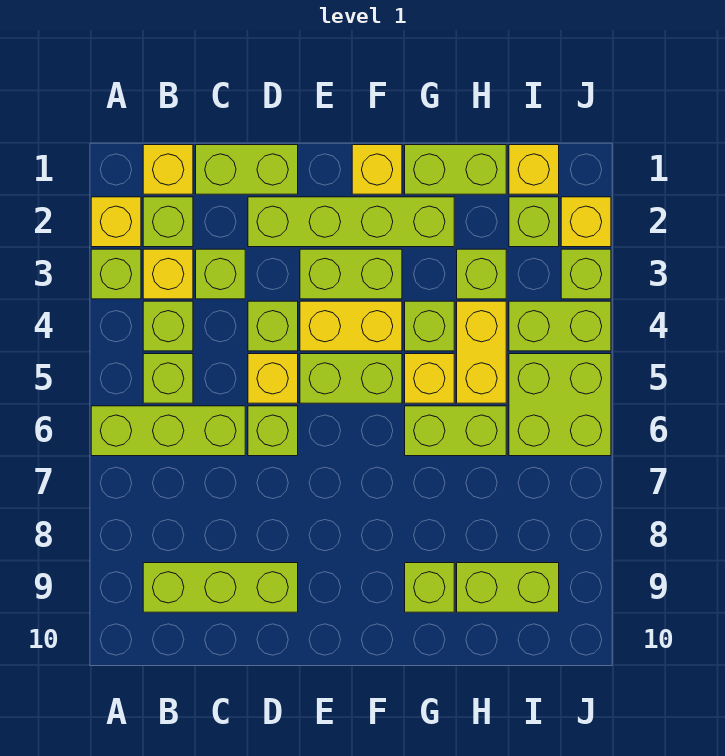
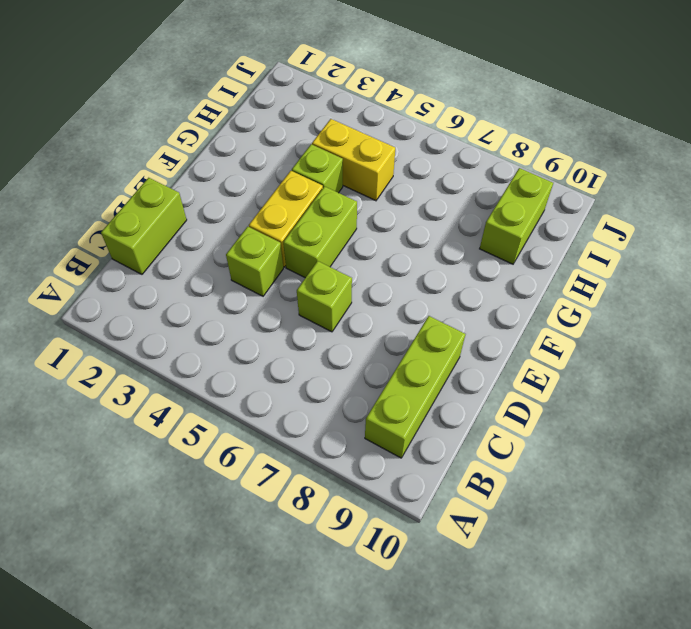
none -> yellow 1x1 brick [91,197,141,247]
none -> lime 1x1 brick [91,249,141,299]
none -> lime 1x3 brick [91,406,245,456]
none -> yellow 1x1 brick [143,145,193,194]

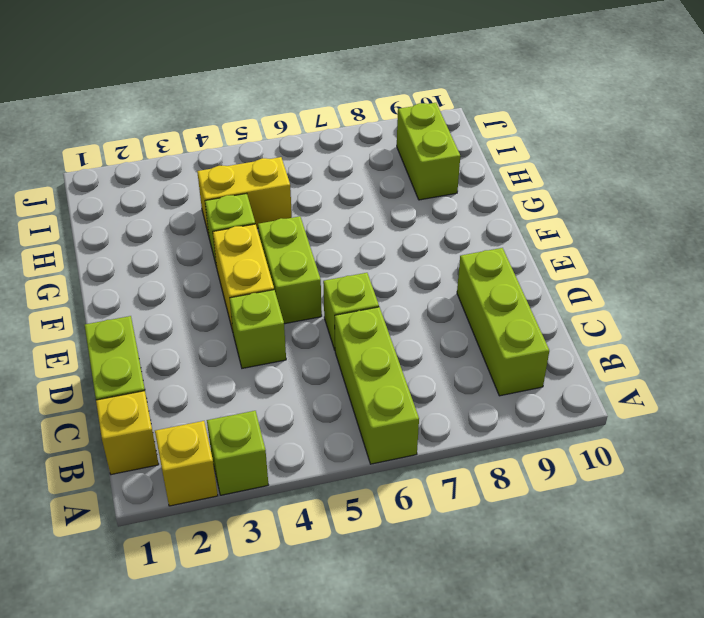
none -> lime 1x1 brick [143,197,193,247]
none -> yellow 1x1 brick [143,249,193,299]
none -> lime 1x1 brick [143,301,193,351]
none -> lime 1x1 brick [143,354,193,403]

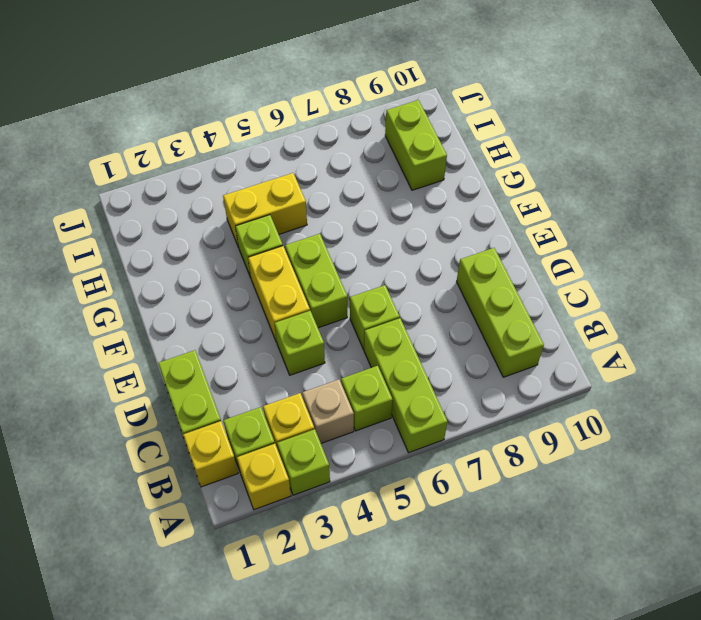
tan 1x1 brick [302,379,354,443] -> lime 1x1 brick [143,301,193,351]
none -> lime 1x1 brick [196,249,245,299]
none -> lime 1x4 brick [248,197,454,247]
none -> yellow 1x1 brick [248,354,298,403]
none -> lime 1x2 brick [300,249,402,299]

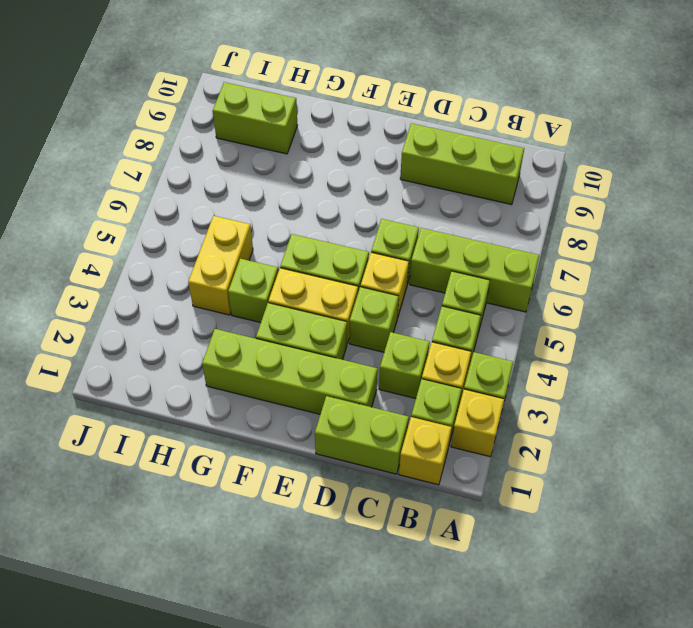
none -> yellow 1x1 brick [352,145,402,194]
none -> lime 1x2 brick [405,145,506,194]
none -> yellow 1x1 brick [405,354,454,403]
none -> lime 1x2 brick [405,406,506,456]

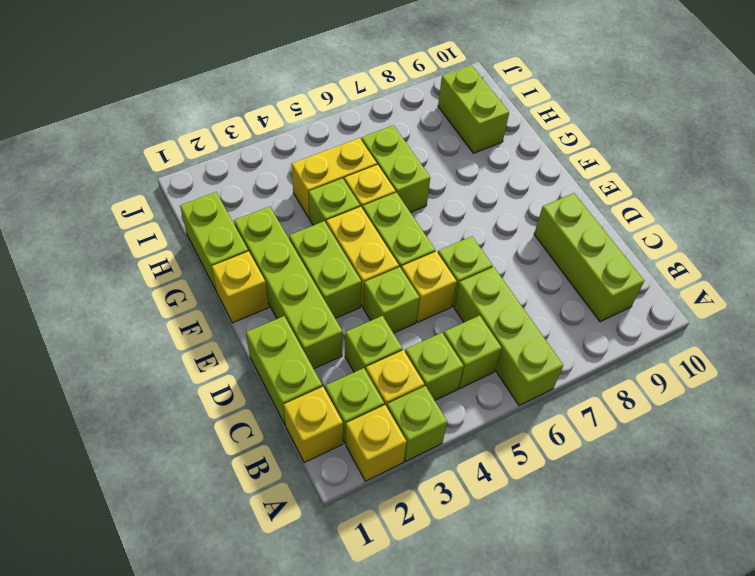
none -> lime 1x1 brick [405,563,454,612]
none -> lime 1x1 brick [457,249,506,299]
none -> yellow 1x1 brick [509,145,559,194]
none -> lime 1x1 brick [509,197,559,247]

